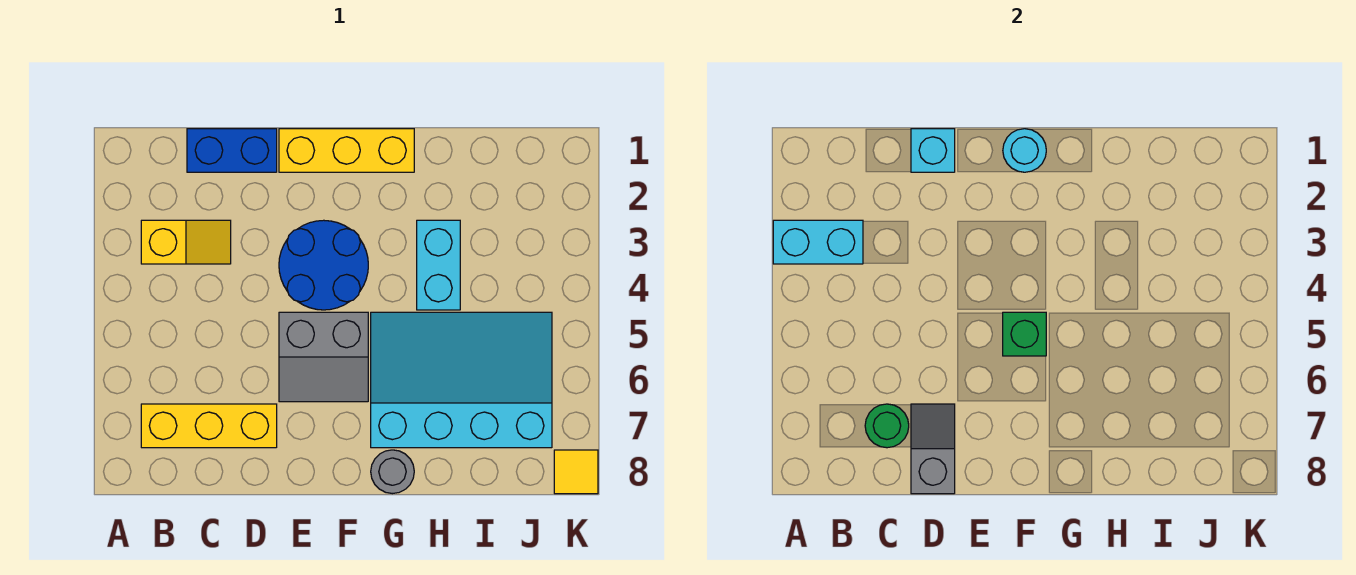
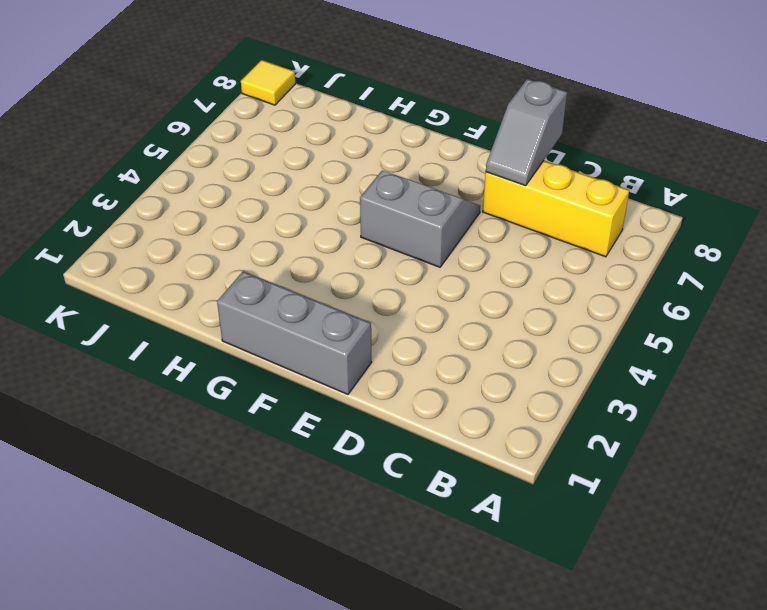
grey 1x3 brick [217,271,372,394] -> yellow 1x3 brick [279,129,414,172]
none -> yellow 1x2 slope [141,220,231,264]
none -> blue 1x2 brick [187,129,277,172]
none -> blue 2x2 round brick [279,220,368,310]

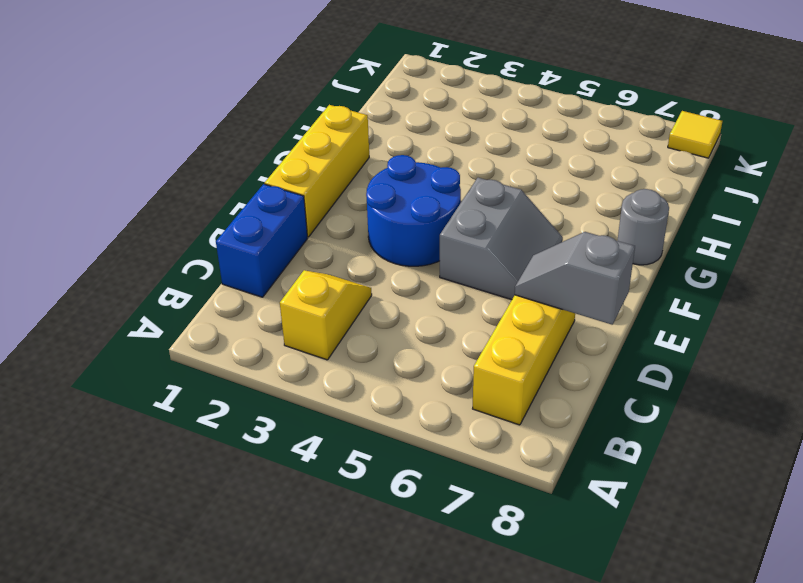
none -> cyan 3x4 slope [371,312,552,448]
none -> cyan 1x2 brick [417,220,460,310]
none -> cyan 1x2 brick [773,220,863,264]

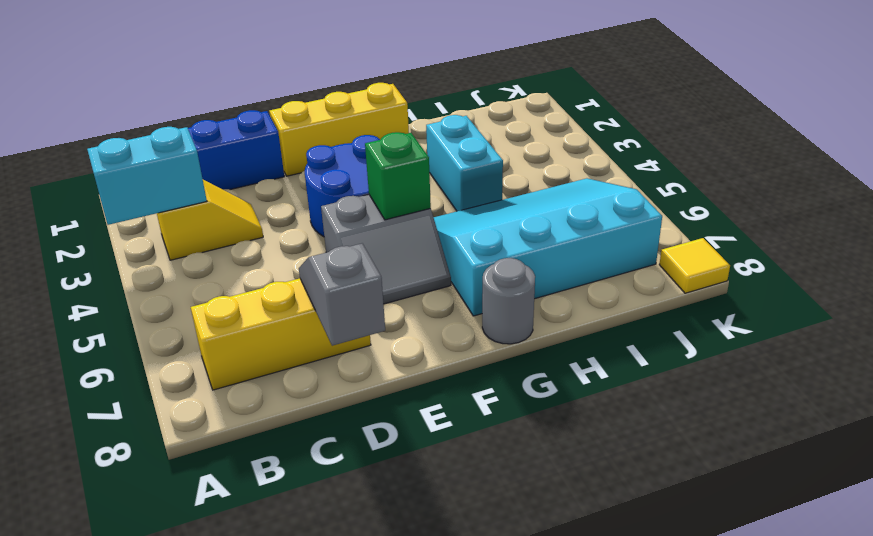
none -> green 1x1 round brick [865,404,909,448]
none -> cyan 1x1 brick [911,129,955,172]
none -> cyan 1x1 round brick [1003,129,1046,172]

